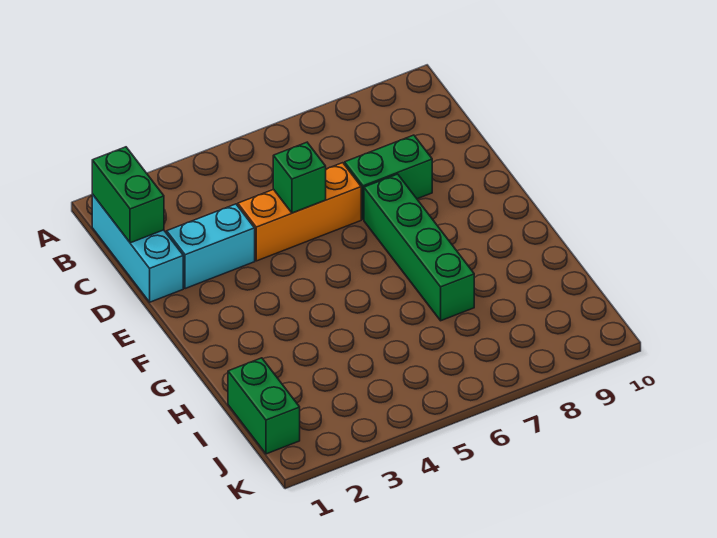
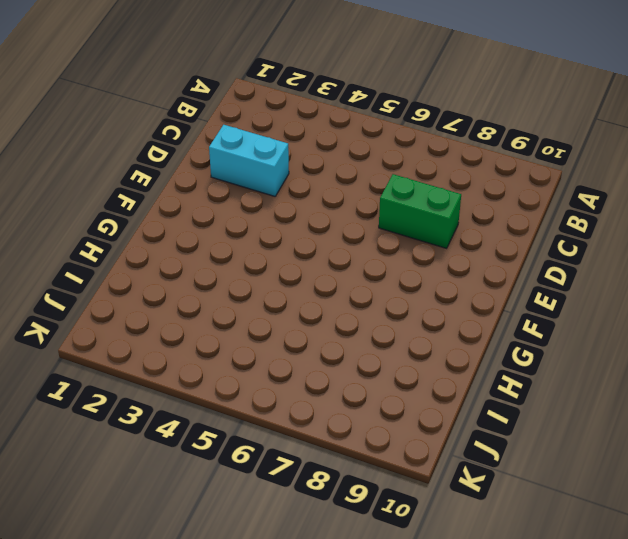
none -> cyan 1x3 brick [92,194,183,302]
none -> orange 1x3 brick [238,163,361,261]

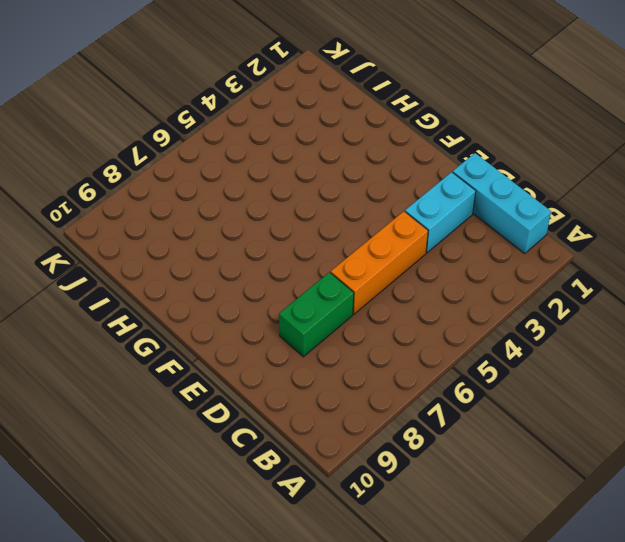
none -> green 1x4 brick [364,174,474,321]
none -> green 1x2 brick [228,358,300,454]

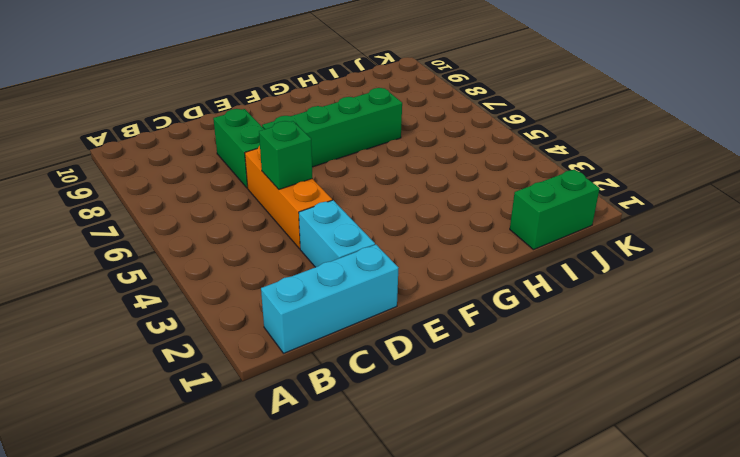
none -> green 1x2 brick [92,147,164,243]

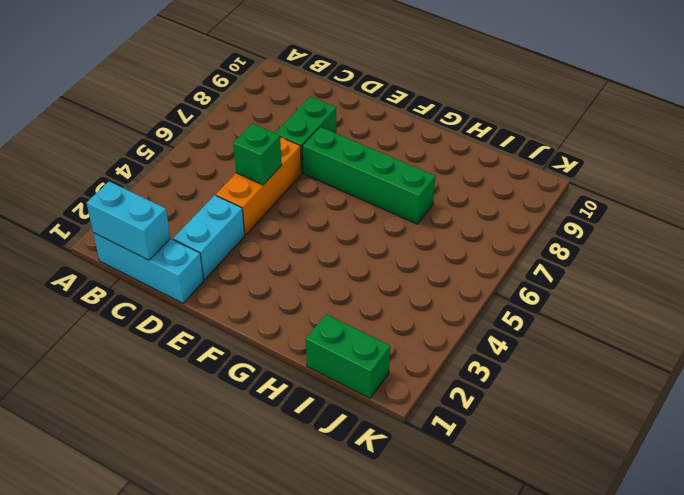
cyan 1x2 brick [87,181,170,260] -> green 1x2 brick [92,147,164,243]

